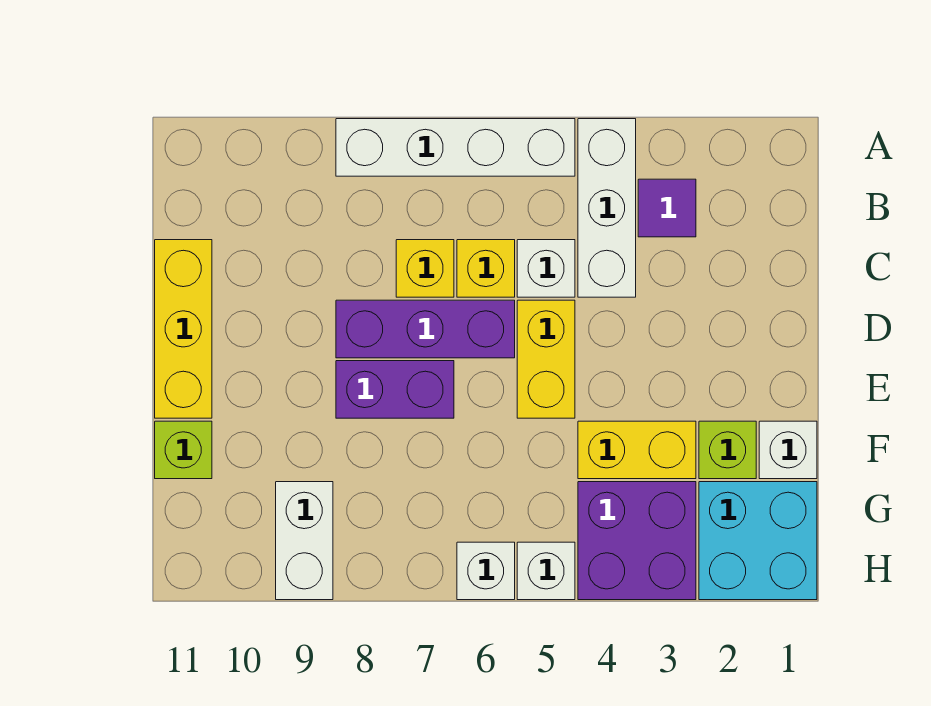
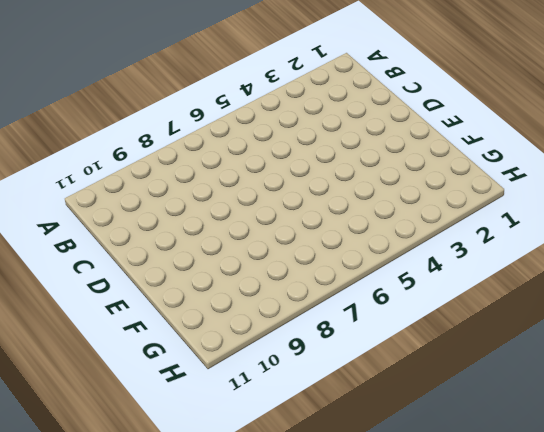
none -> white 1x3 brick [578,119,636,297]
none -> white 1x4 brick [336,119,575,176]
none -> purple 1x1 tile [638,179,696,237]

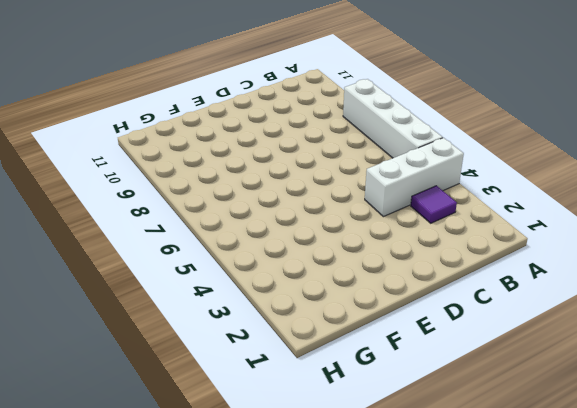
none -> white 1x1 brick [517,240,575,297]
none -> yellow 1x1 brick [457,240,515,297]
none -> yellow 1x1 brick [396,240,454,297]

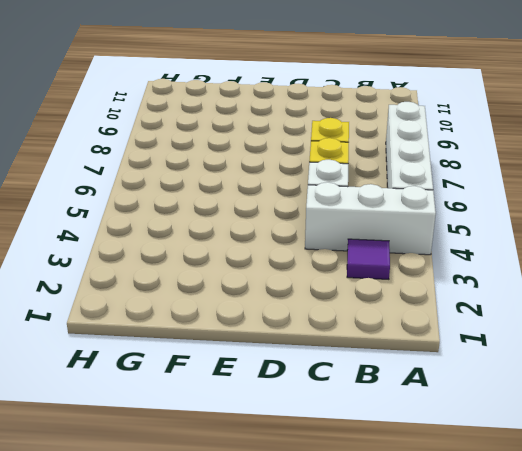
none -> yellow 1x3 brick [155,240,212,418]
none -> yellow 1x2 brick [517,300,575,418]
none -> purple 1x3 brick [336,300,515,358]

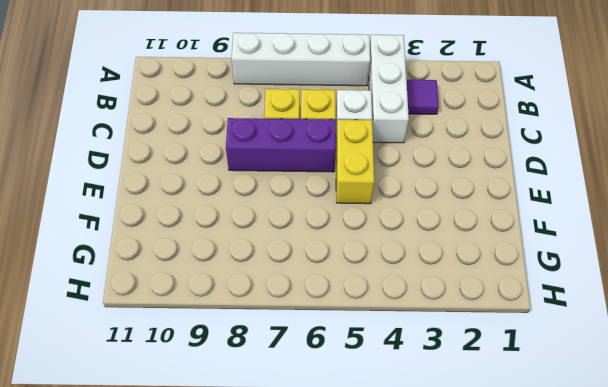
none -> yellow 1x3 brick [155,240,212,418]
none -> purple 1x2 brick [336,361,454,418]
none -> white 1x1 brick [759,421,817,479]

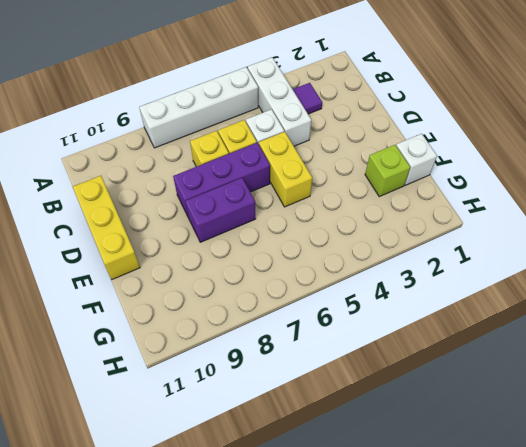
none -> yellow 1x2 brick [578,421,696,479]
none -> lime 1x1 brick [155,421,212,479]
none -> cyan 2x2 brick [699,482,817,600]

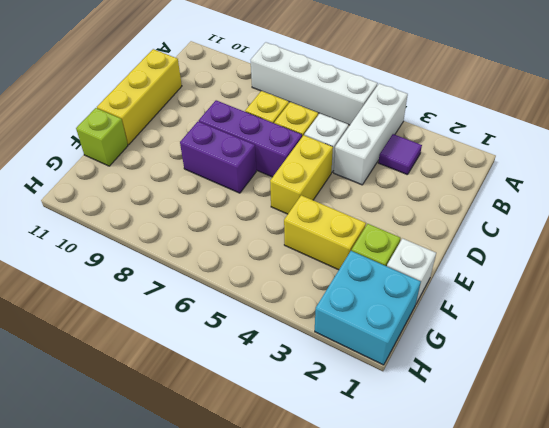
none -> purple 2x2 brick [578,482,696,600]
none -> white 1x2 brick [276,482,333,600]
none -> white 1x1 brick [517,542,575,600]

